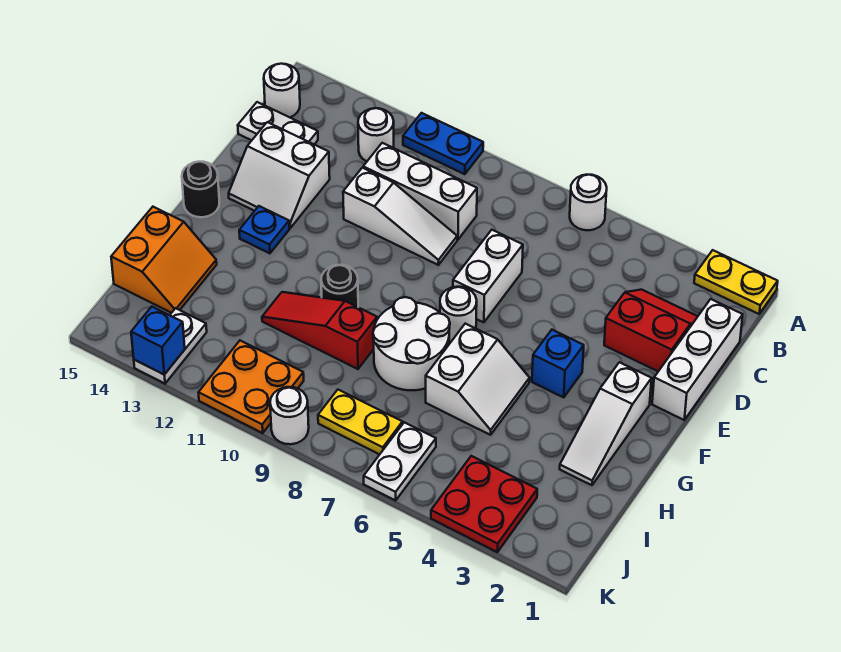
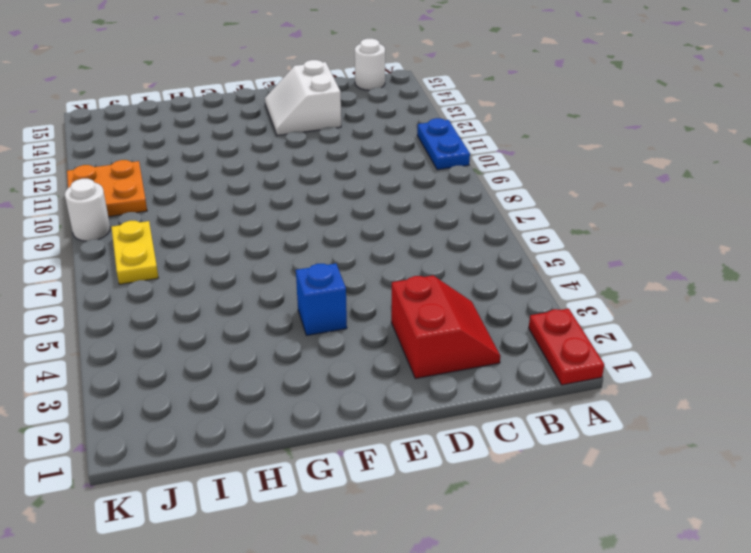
red 1x2 plate [529,309,604,385] -> yellow 1x2 plate [694,250,778,314]
none -> white 1x1 round brick [570,175,607,230]
none -> white 1x1 round brick [358,108,394,161]
none -> white 1x3 brick [652,299,743,420]

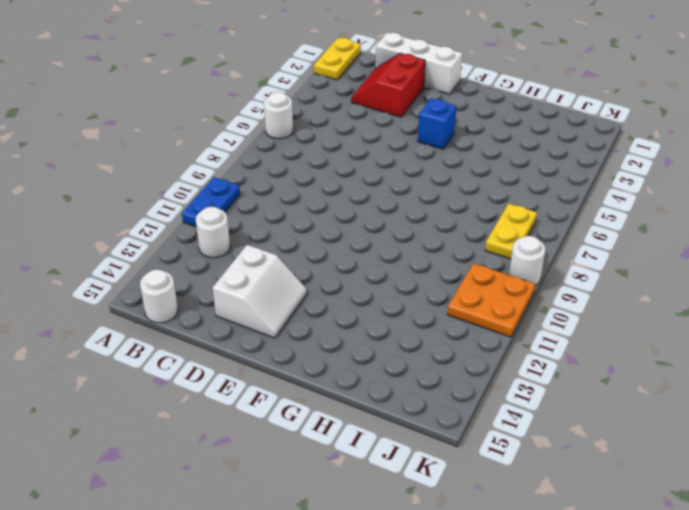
none -> white 1x3 brick [363,143,477,240]
none -> white 1x2 plate [238,102,318,144]
none -> white 1x2 brick [453,230,523,322]

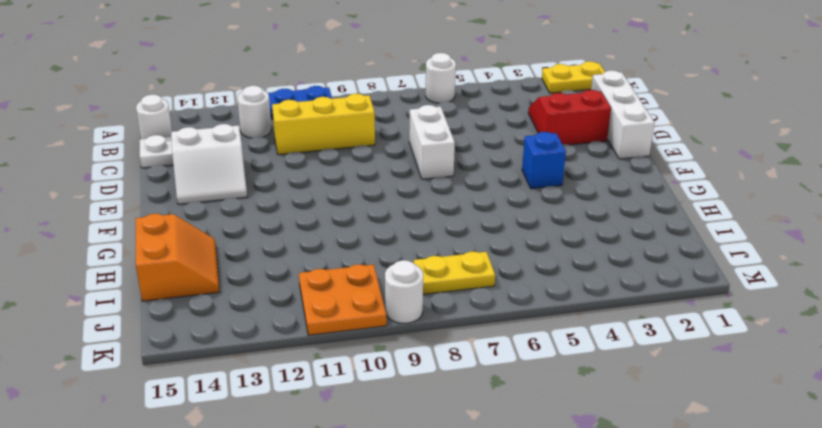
yellow 1x3 brick [272,94,375,155] -> white 1x3 brick [363,143,477,240]
none -> white 1x3 slope [343,168,457,265]
none -> white 1x3 slope [560,362,652,485]
none -> white 1x1 round brick [440,287,477,342]

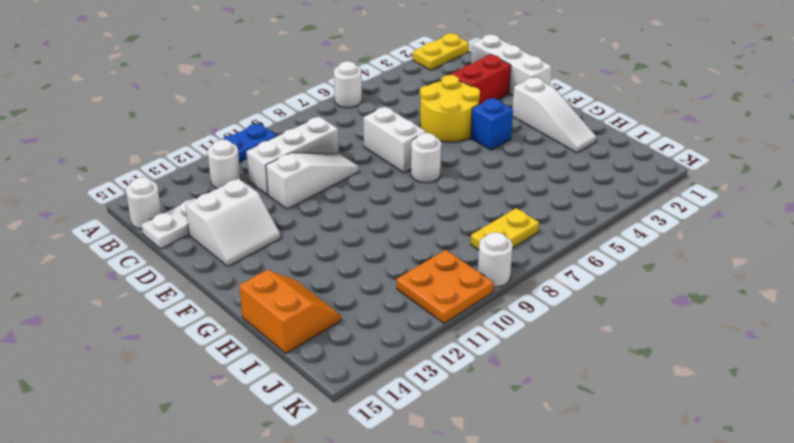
yellow 2x2 round brick [420,75,480,142] -> none
none -> blue 1x1 plate [239,206,289,253]
none -> black 1x1 round brick [182,162,219,217]
none -> white 2x2 slope [426,324,530,435]

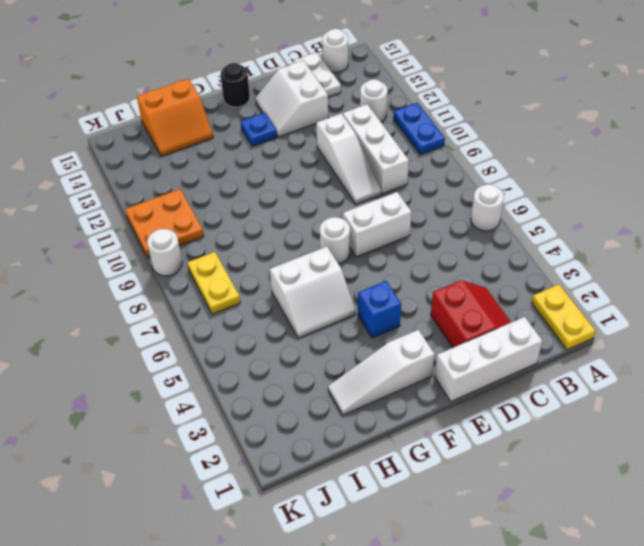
none -> white 2x2 round brick [373,297,450,390]
none -> black 1x1 round brick [321,265,358,307]
none -> red 1x3 slope [262,292,377,369]

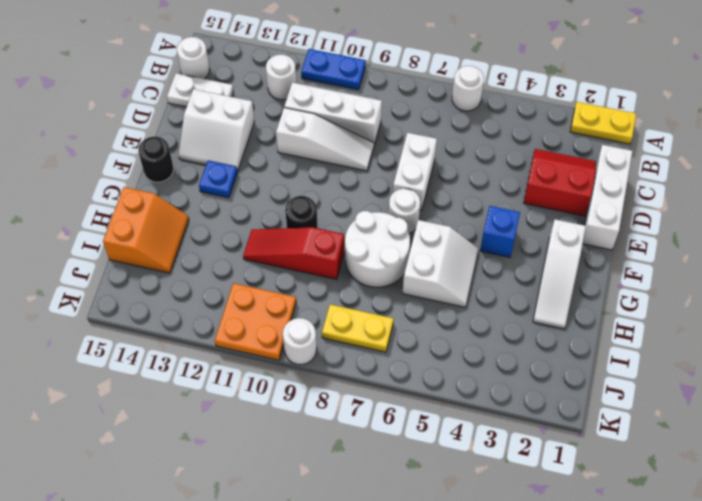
none -> red 2x2 plate [431,456,537,552]
none -> white 1x2 plate [364,422,436,500]
none -> white 1x2 plate [134,308,207,384]

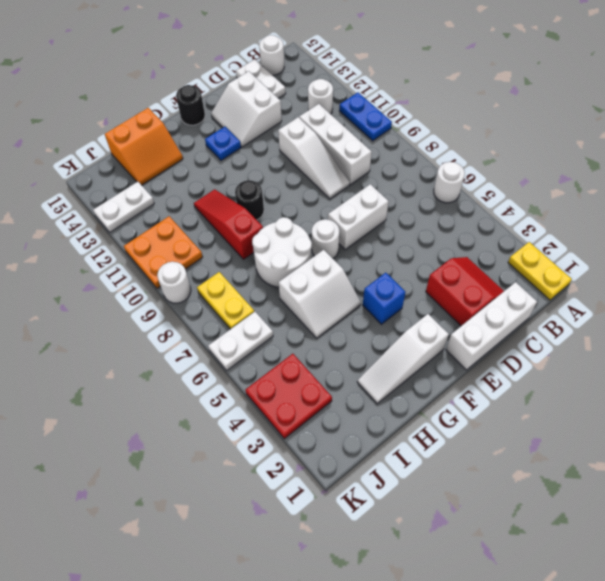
none -> blue 1x1 brick [131,307,185,375]

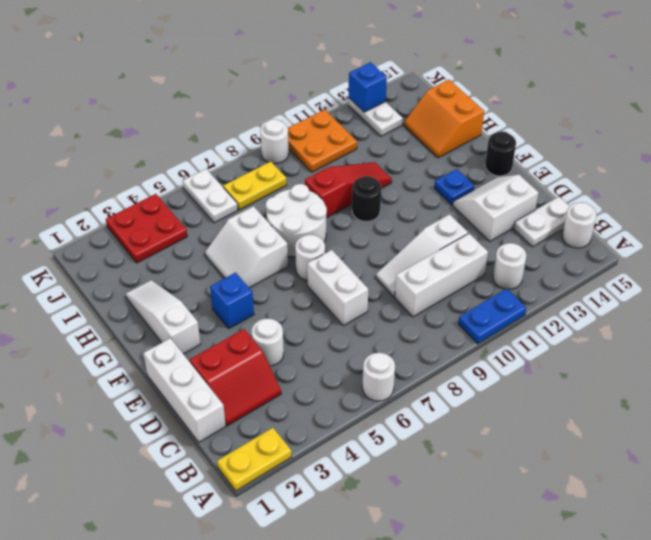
white 1x1 round brick [252,318,284,366] -> none

